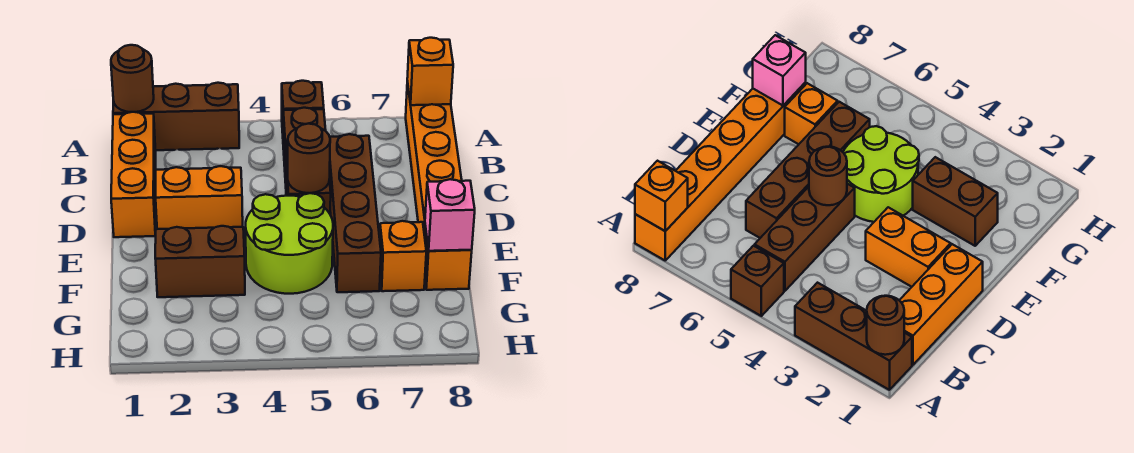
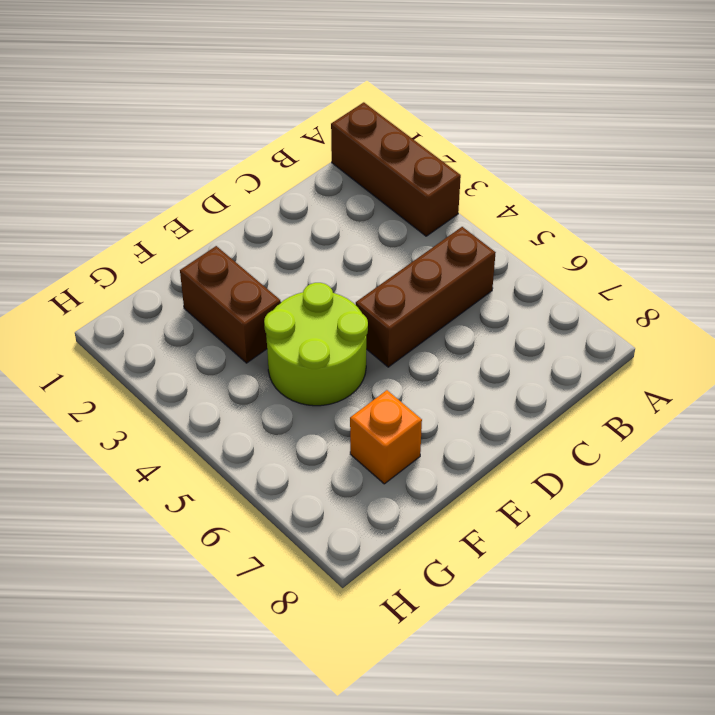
none -> brown 1x1 brick [282,81,324,133]
none -> orange 1x6 brick [406,81,472,290]
none -> orange 1x3 brick [111,112,156,237]

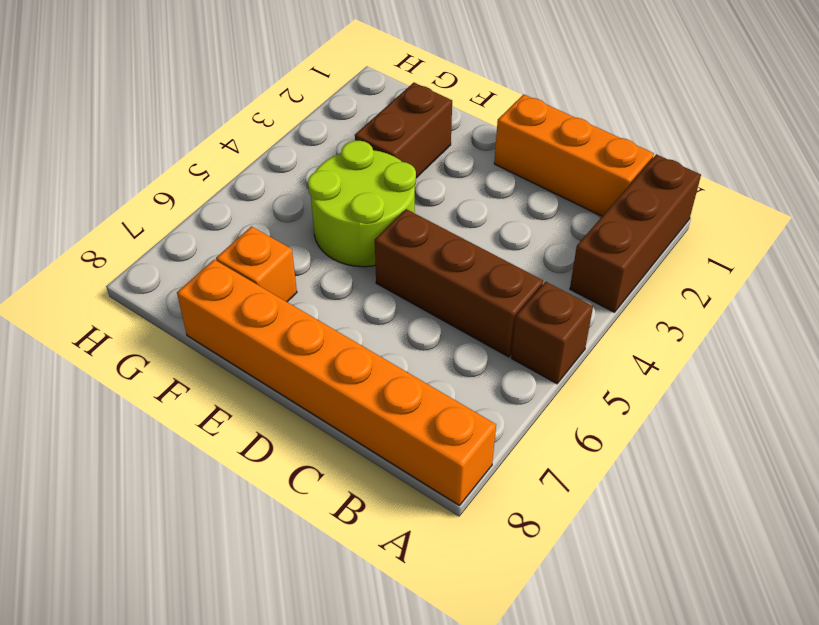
none -> brown 1x4 brick [330,134,381,292]
none -> orange 1x2 brick [156,166,243,229]
none -> brown 1x1 round brick [111,45,154,112]

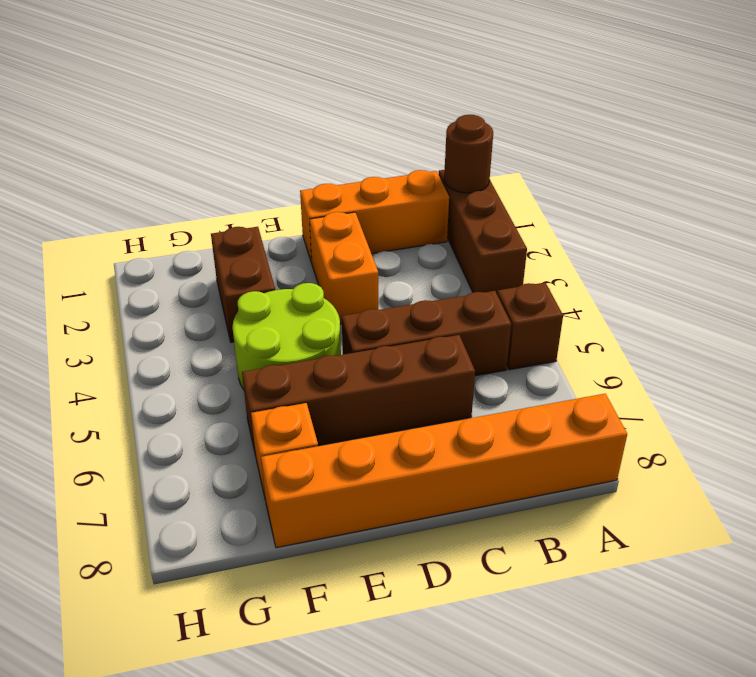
none -> orange 1x1 brick [407,38,453,105]
none -> brown 1x1 round brick [288,124,330,193]
none -> pink 1x1 brick [425,179,475,251]

